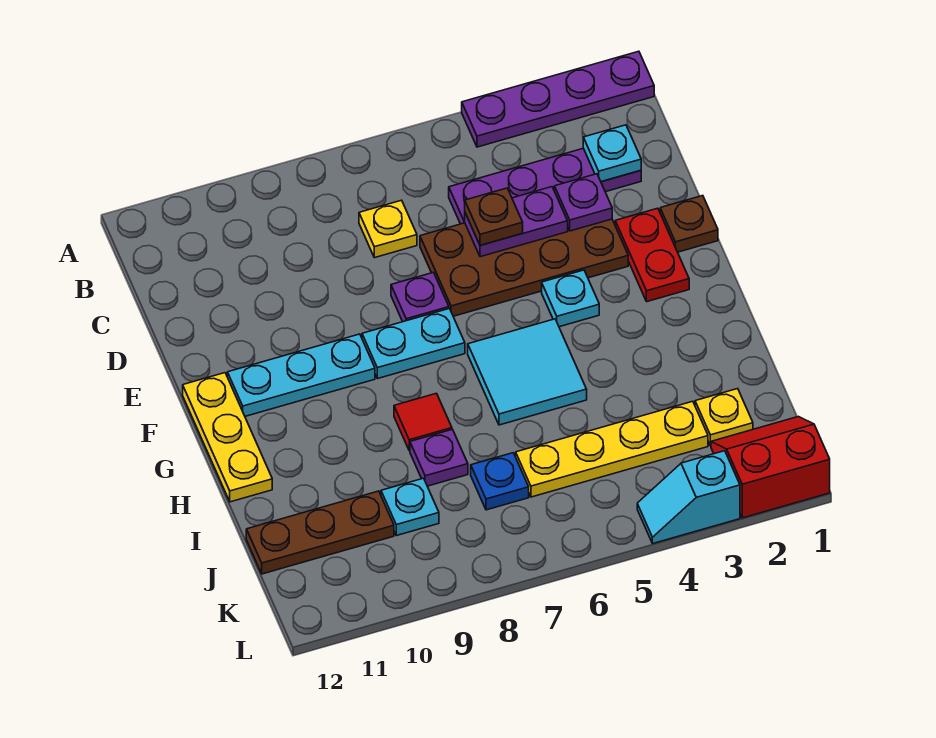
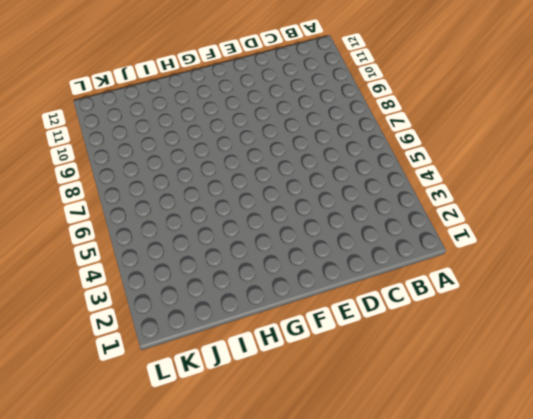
none -> purple 1x4 plate [462,51,654,147]
none -> purple 1x4 plate [449,148,641,224]
none -> yellow 1x1 plate [359,200,417,258]

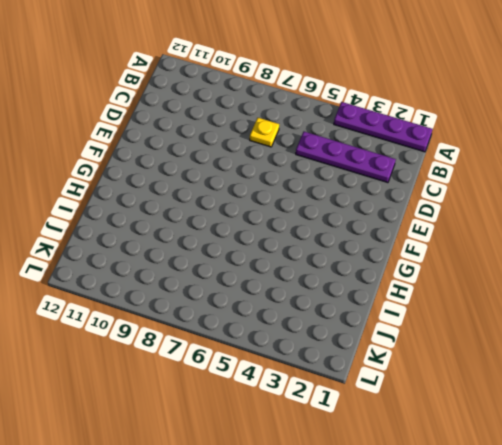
none -> brown 2x4 plate [420,219,628,316]
none -> brown 1x1 plate [660,196,718,252]
none -> red 1x2 plate [615,208,689,302]

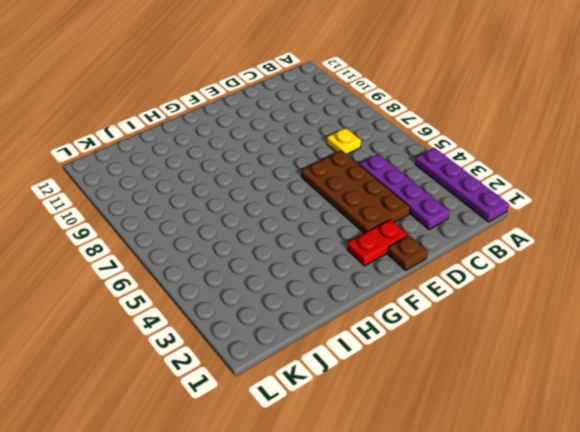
none -> purple 1x1 plate [391,272,449,322]
none -> cyan 1x1 plate [542,270,599,327]
none -> cyan 1x2 plate [362,309,465,379]

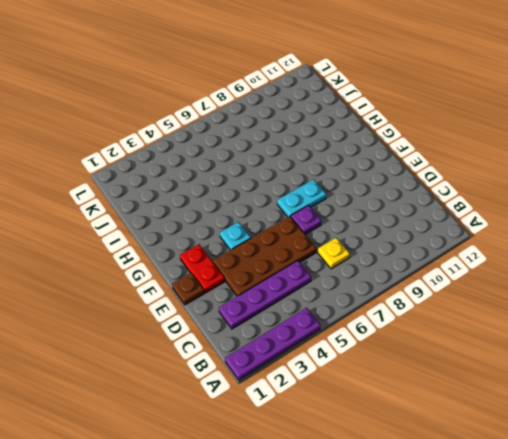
none -> cyan 1x3 plate [227,334,375,416]
none -> yellow 1x3 plate [183,373,272,502]
none -> cyan 2x2 tile [468,319,587,425]

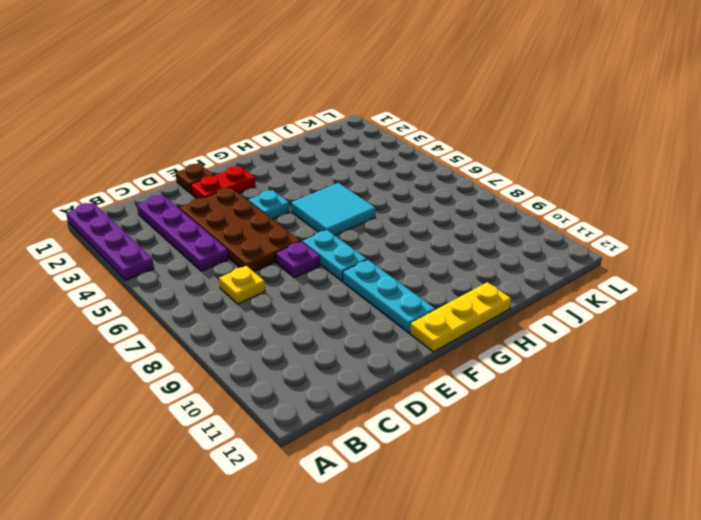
none -> red 1x1 tile [394,393,452,451]
none -> purple 1x1 plate [410,429,468,486]
none -> yellow 1x1 plate [695,389,753,446]

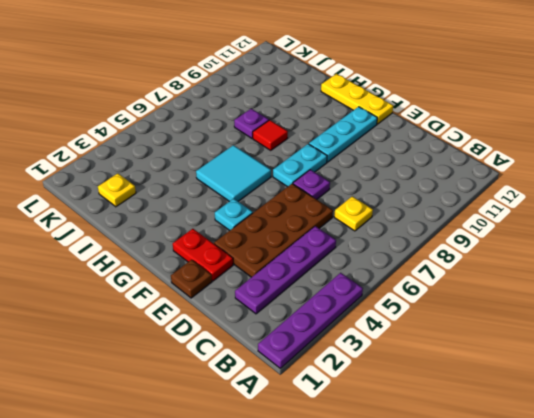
none -> yellow 1x4 plate [516,401,708,497]
none -> blue 1x1 plate [471,453,529,510]
none -> cyan 1x1 plate [381,478,439,536]

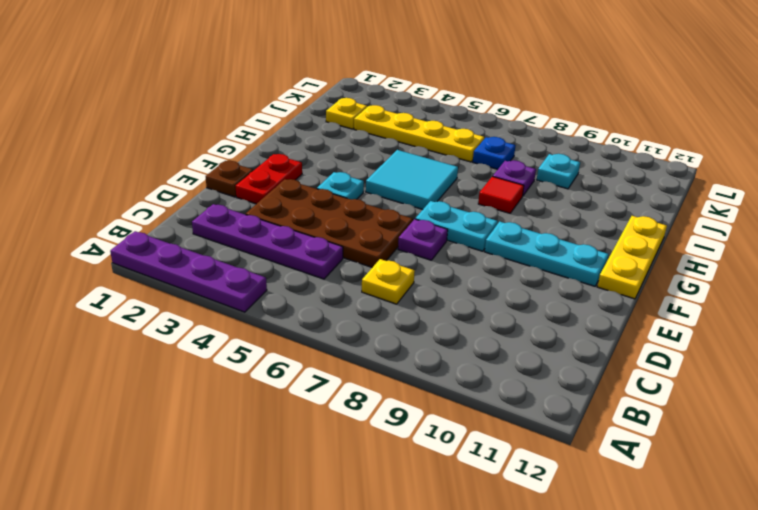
none -> brown 1x3 plate [246,491,394,574]
none -> red 2x2 slope [711,417,830,518]
none -> cyan 1x2 slope [637,451,740,543]

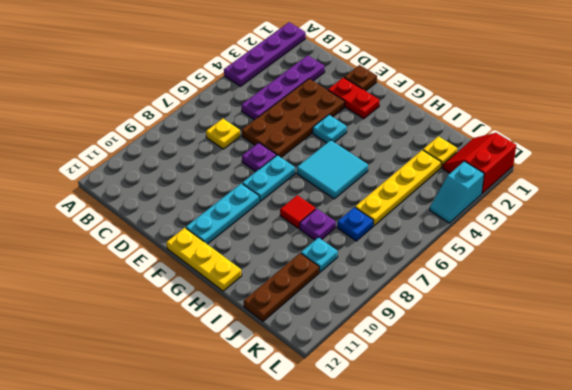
none -> cyan 1x1 plate [583,125,641,182]
none -> purple 1x1 plate [554,174,612,231]
none -> purple 1x2 plate [465,187,568,257]

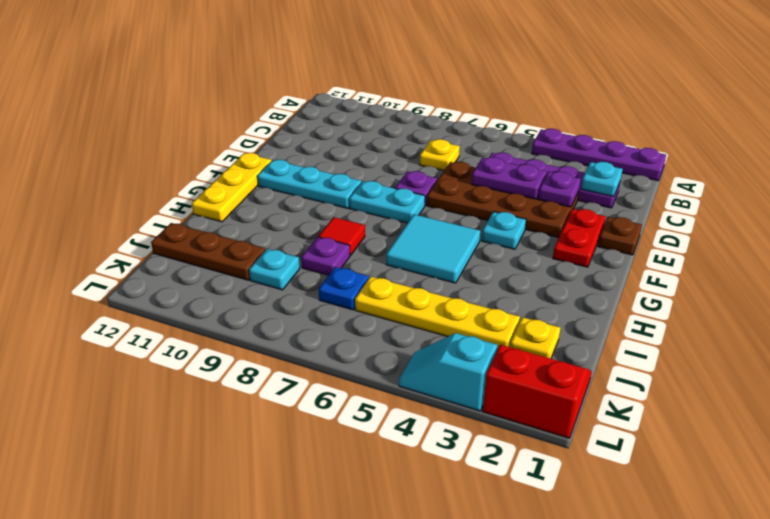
none -> brown 1x1 plate [465,188,523,245]

